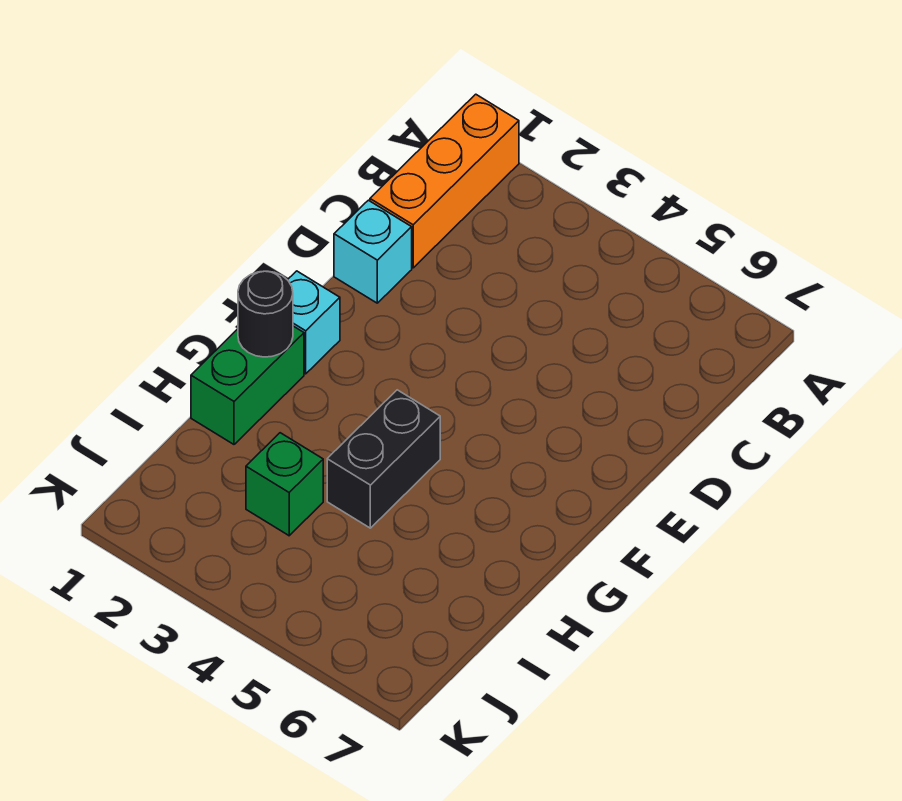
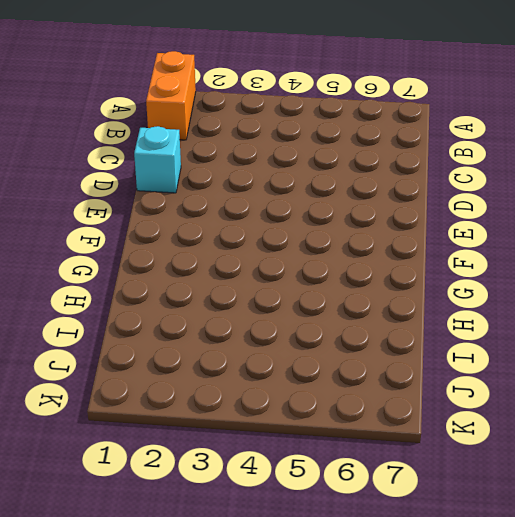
orange 1x2 brick [146,51,196,140] -> orange 1x3 brick [370,94,519,268]
none -> cyan 1x1 brick [288,271,340,374]
none -> green 1x2 brick [191,326,304,444]

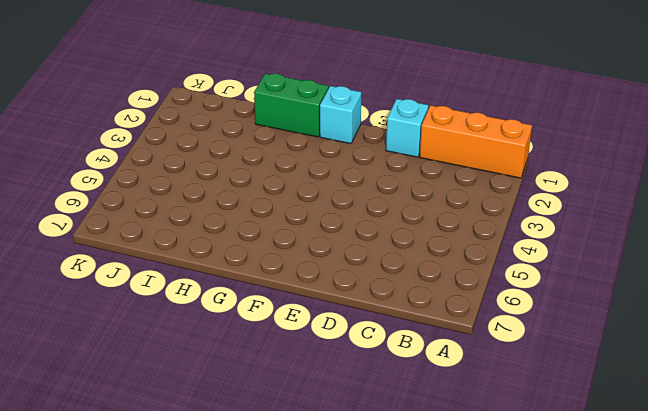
none -> black 1x2 brick [327,390,440,528]
none -> green 1x1 brick [246,433,323,536]

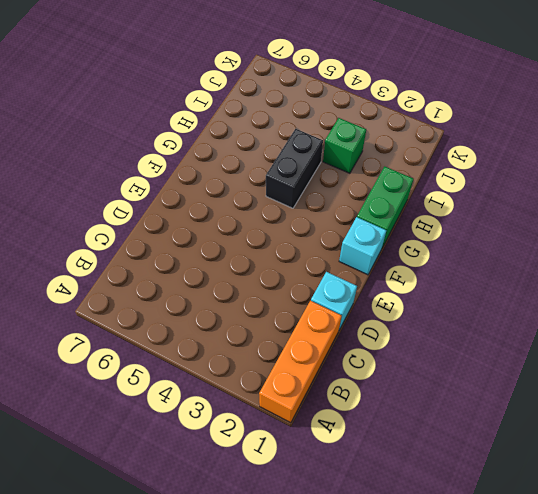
none -> black 1x1 round brick [238,271,293,357]

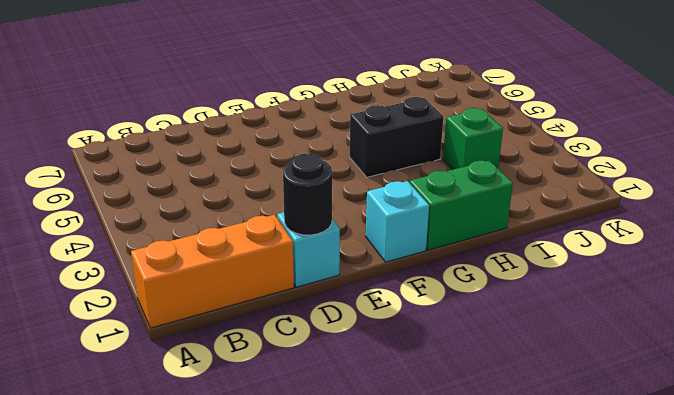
black 1x1 round brick [283,153,332,235] -> black 1x1 round brick moved to [238,271,293,357]

